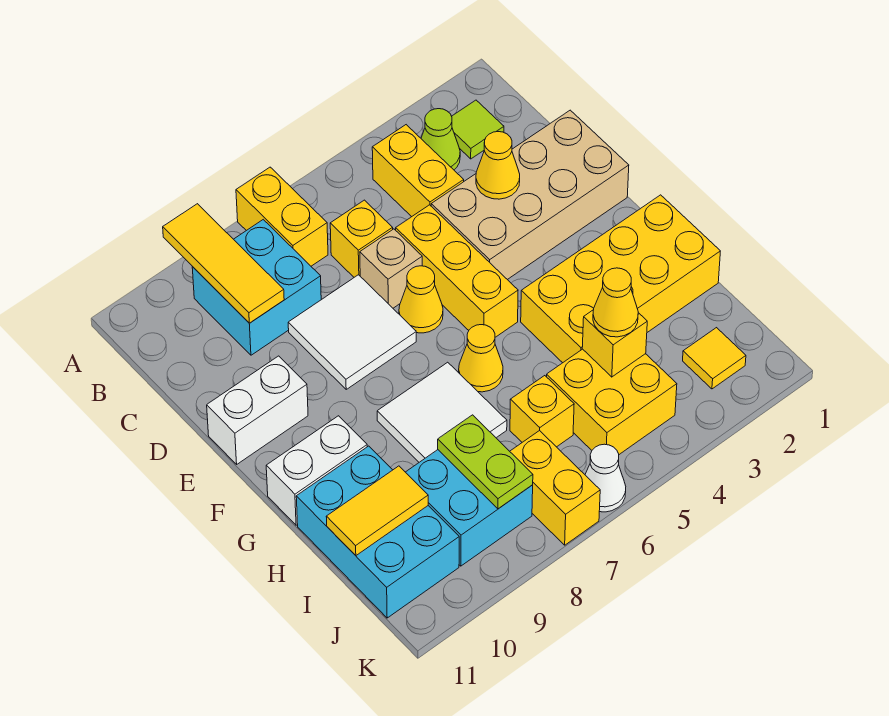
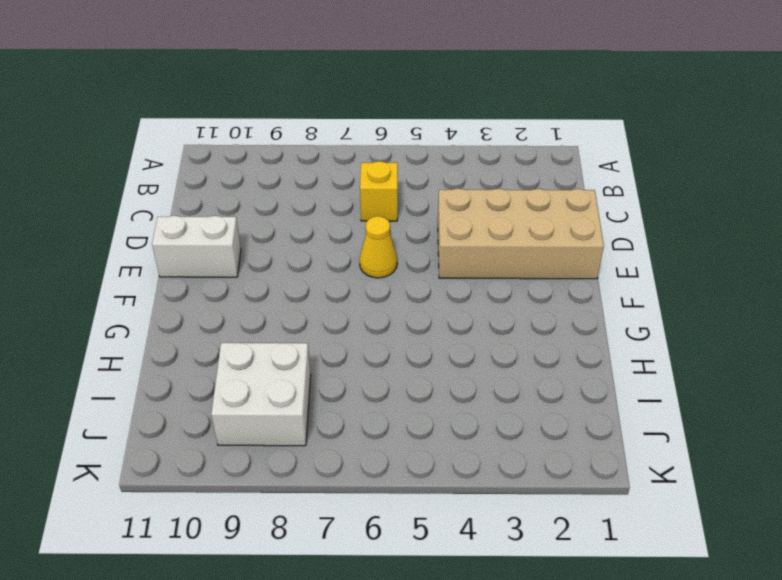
white 2x2 brick [211,343,311,446] -> cyan 2x2 brick [406,450,533,566]
none -> yellow 1x2 brick [236,167,328,266]
none -> lime 1x1 tile [452,100,504,159]
none -> lime 1x1 cone [421,109,460,170]

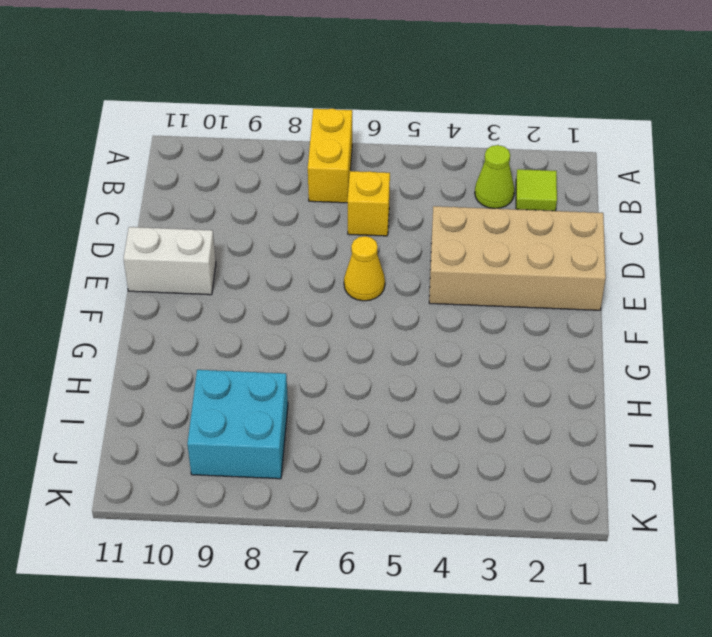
none -> yellow 1x2 brick [372,125,464,217]
none -> cyan 2x2 brick [192,220,321,355]
none -> yellow 1x3 brick [396,205,518,337]

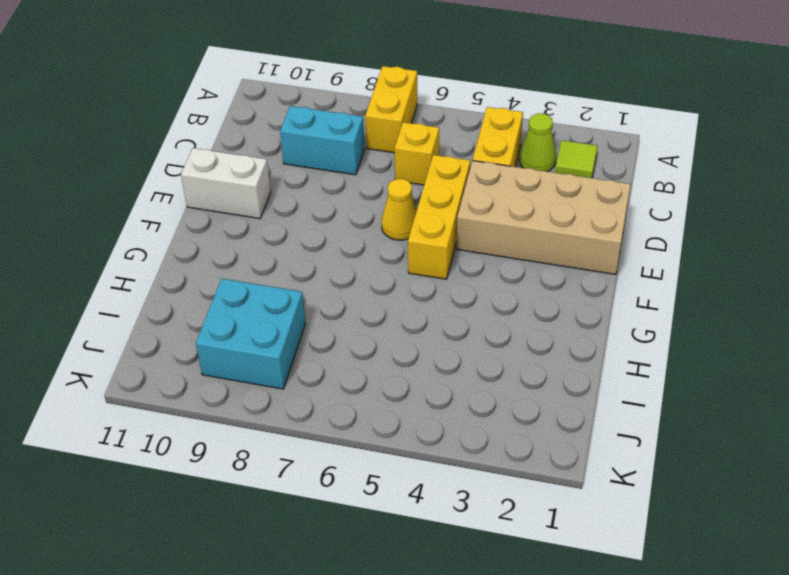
cyan 1x2 brick [280,106,365,175] -> cyan 2x2 brick [192,220,321,355]
none -> tan 1x1 brick [360,229,422,308]
none -> white 2x2 tile [288,275,416,389]
none -> yellow 2x4 brick [521,195,720,363]

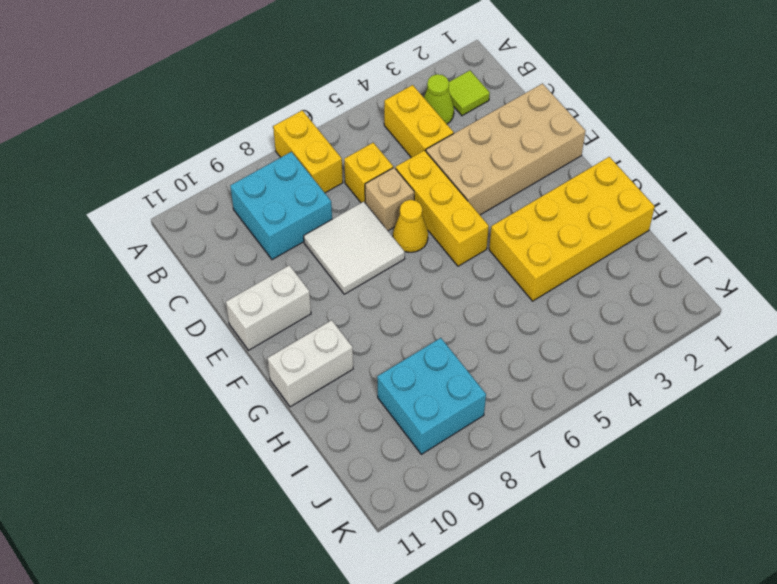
none -> yellow 1x1 cone [459,325,503,392]
none -> white 2x2 tile [377,362,507,462]
none -> cyan 2x3 brick [296,446,459,618]

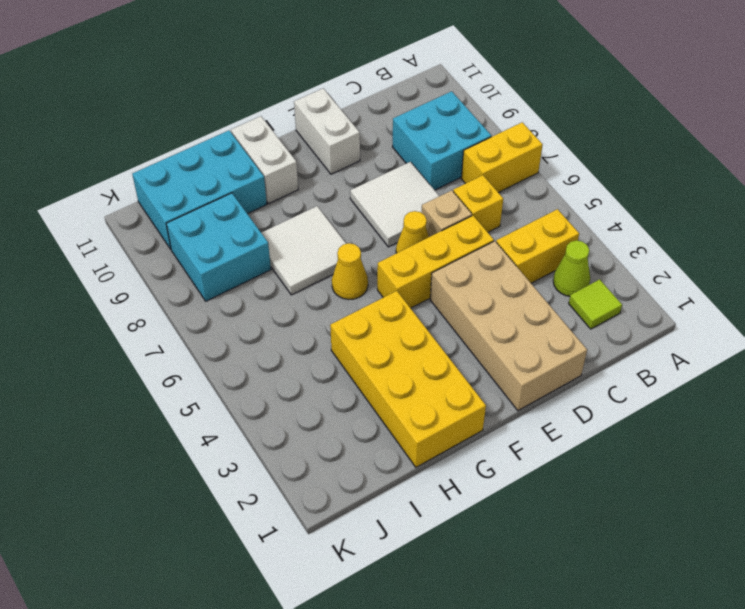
none -> yellow 2x2 brick [547,349,677,454]
none -> yellow 1x1 brick [510,376,574,447]
none -> yellow 1x1 tile [683,328,746,389]

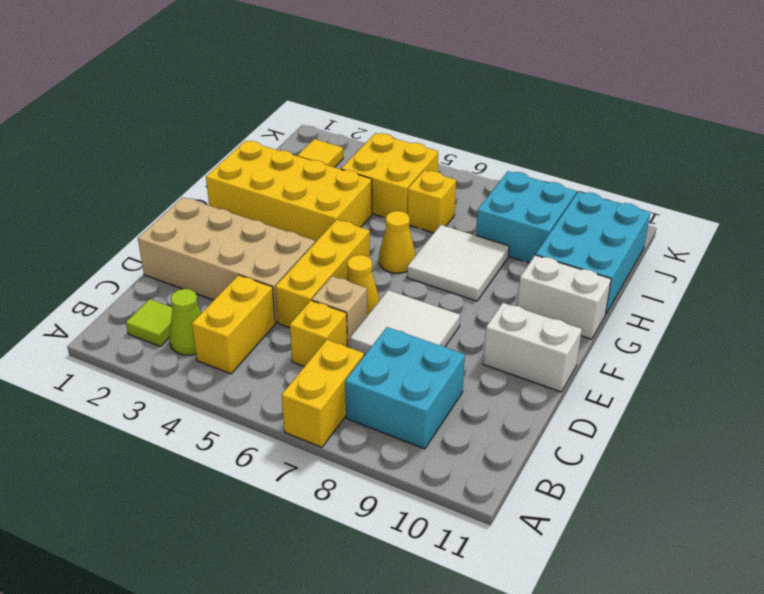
none -> yellow 1x2 brick [510,431,600,545]
none -> white 1x1 cone [585,444,626,512]
none -> yellow 1x3 tile [163,204,284,323]

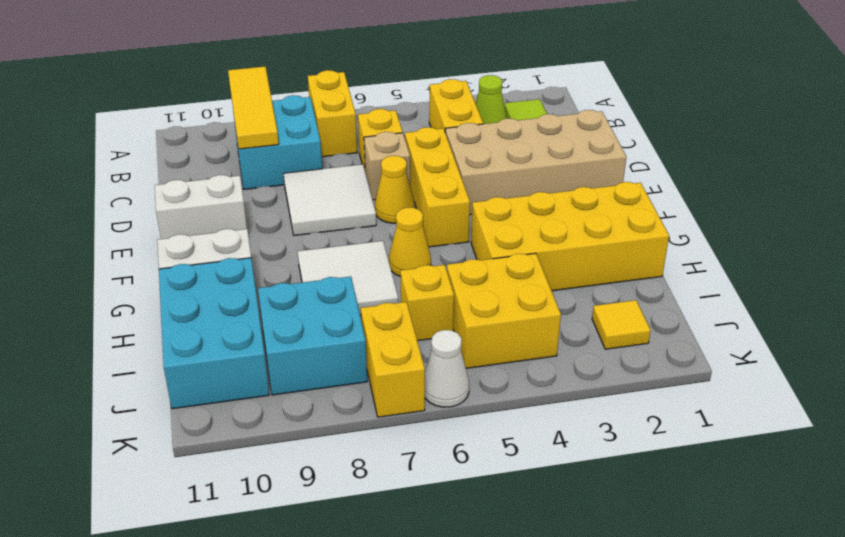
none -> yellow 1x1 cone [476,132,520,199]
none -> yellow 1x1 brick [582,310,647,377]
none -> lime 1x2 plate [438,415,533,509]

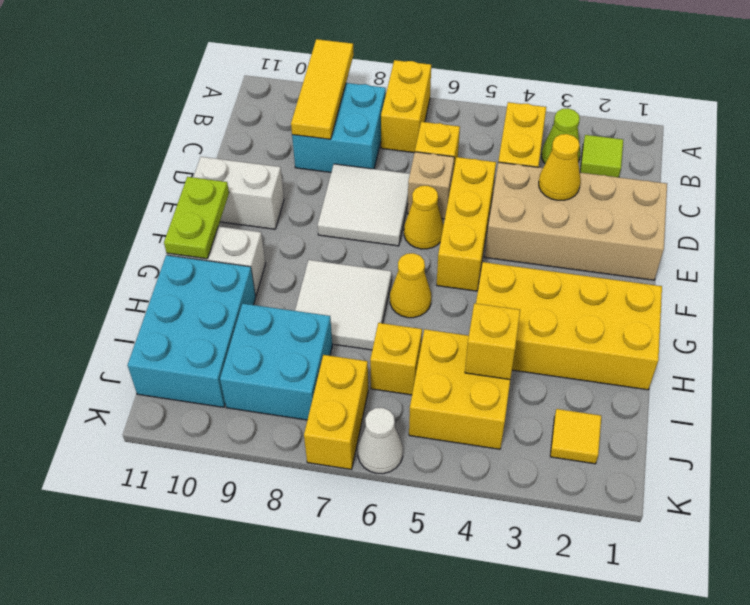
lime 1x2 plate [164,177,229,259] -> lime 1x2 plate moved to [438,415,533,509]
none -> yellow 1x2 tile [326,466,428,556]
none -> yellow 1x1 cone [593,268,638,337]

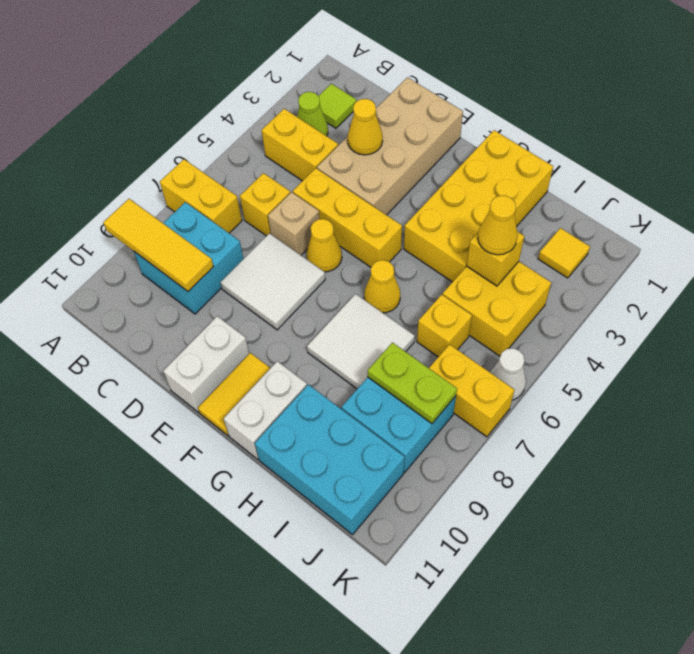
yellow 1x2 tile [198,353,270,436] -> yellow 1x2 tile moved to [326,466,428,556]

